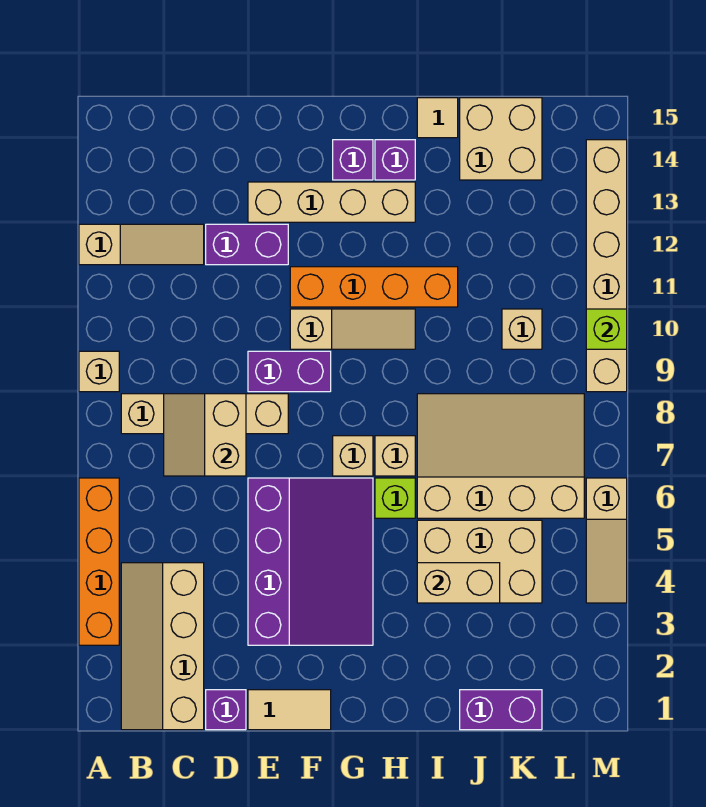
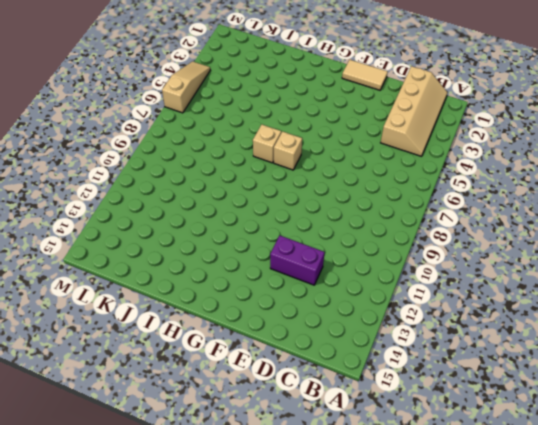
none -> orange 1x4 brick [79,478,119,645]
none -> tan 1x1 brick [79,351,119,392]
none -> tan 1x3 slope [79,224,204,265]

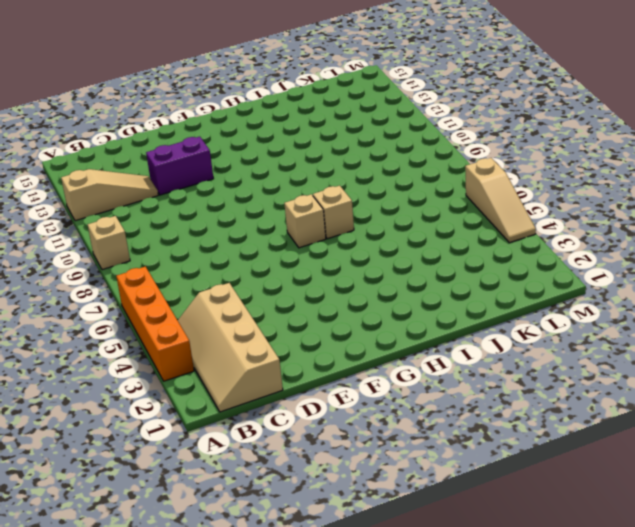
none -> tan 1x4 brick [121,394,288,434]
none -> purple 1x1 brick [206,690,246,730]
none -> tan 1x2 tile [248,690,331,730]

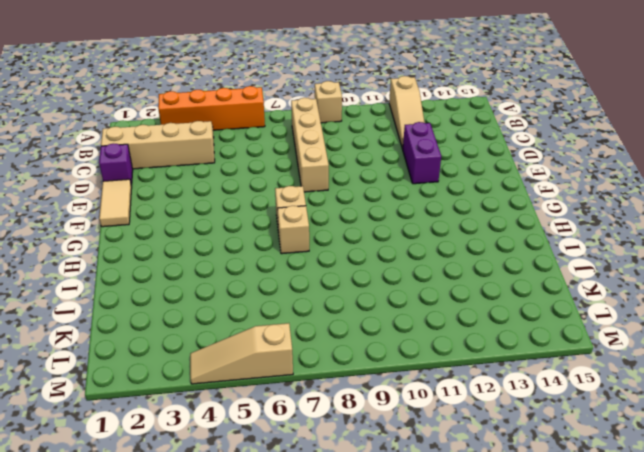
none -> purple 3x4 slope [248,478,373,645]
none -> purple 1x2 brick [248,351,331,392]
none -> tan 1x4 brick [248,182,415,222]

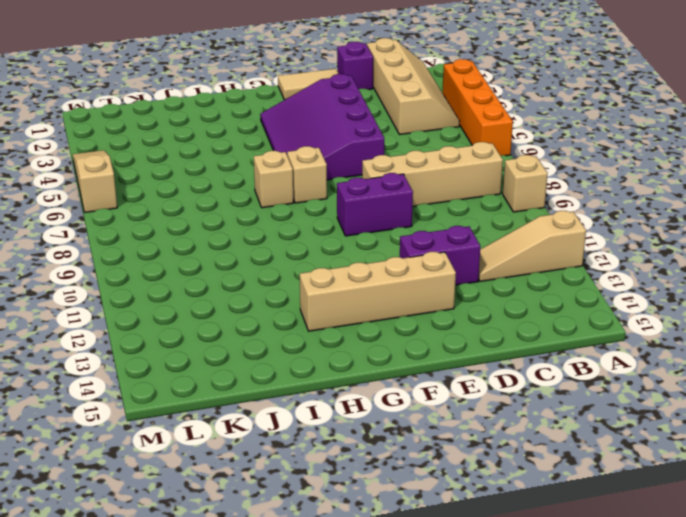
none -> tan 1x3 slope [290,309,415,349]
none -> orange 1x4 brick [290,267,458,307]
none -> purple 1x1 brick [333,140,373,180]

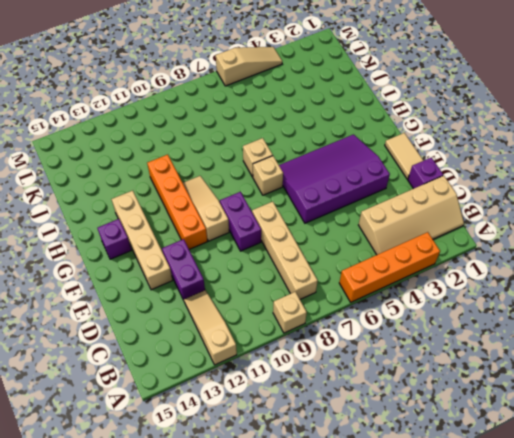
none -> lime 1x1 brick [375,478,415,518]
none -> purple 1x1 brick [375,140,415,180]
none -> tan 2x3 brick [417,520,542,603]

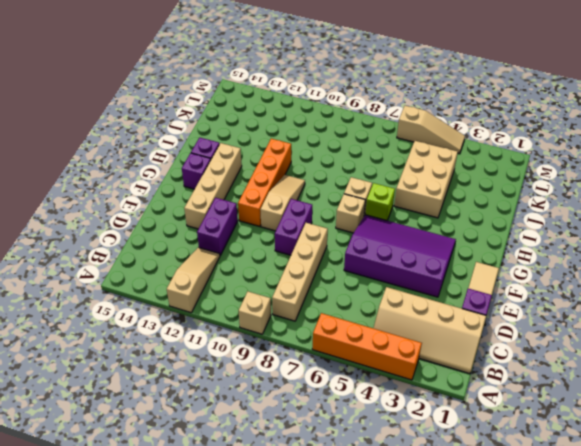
none -> tan 3x4 slope [417,394,584,518]
none -> tan 1x1 tile [417,98,458,138]
none -> purple 1x2 brick [460,690,542,730]

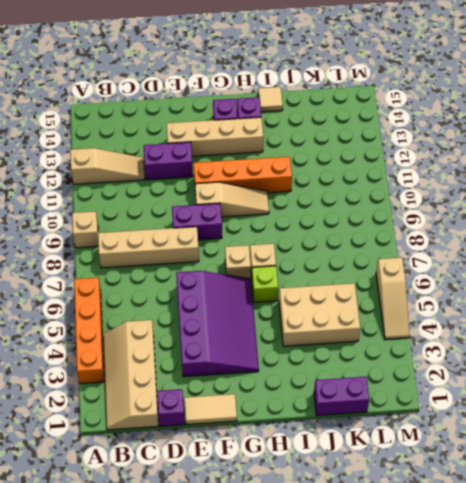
none -> tan 3x4 slope [417,394,584,518]
none -> tan 2x2 brick [460,98,542,180]
none -> tan 1x1 brick [502,309,542,349]

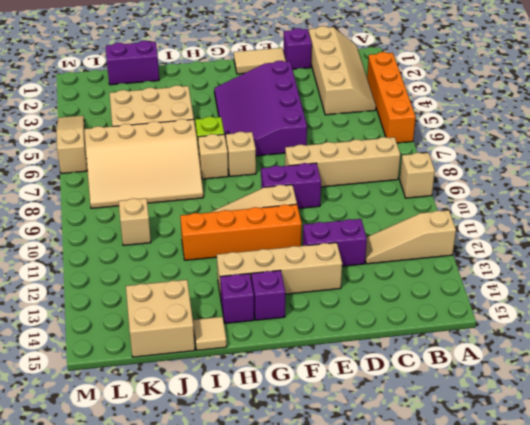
none -> tan 1x6 brick [586,140,627,392]
none -> tan 2x2 slope [164,394,246,476]
none -> tan 1x2 brick [417,563,500,603]

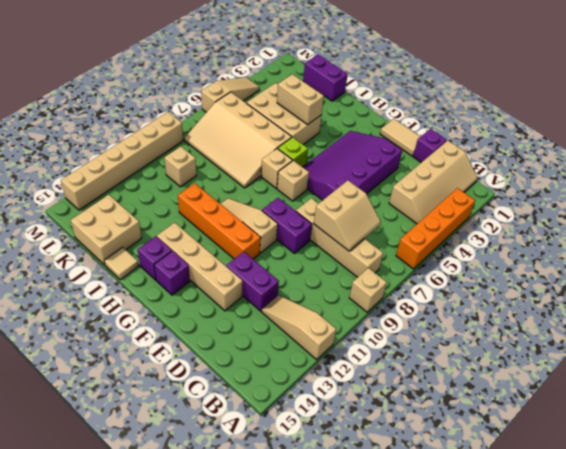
none -> lime 1x1 brick [586,309,627,349]

